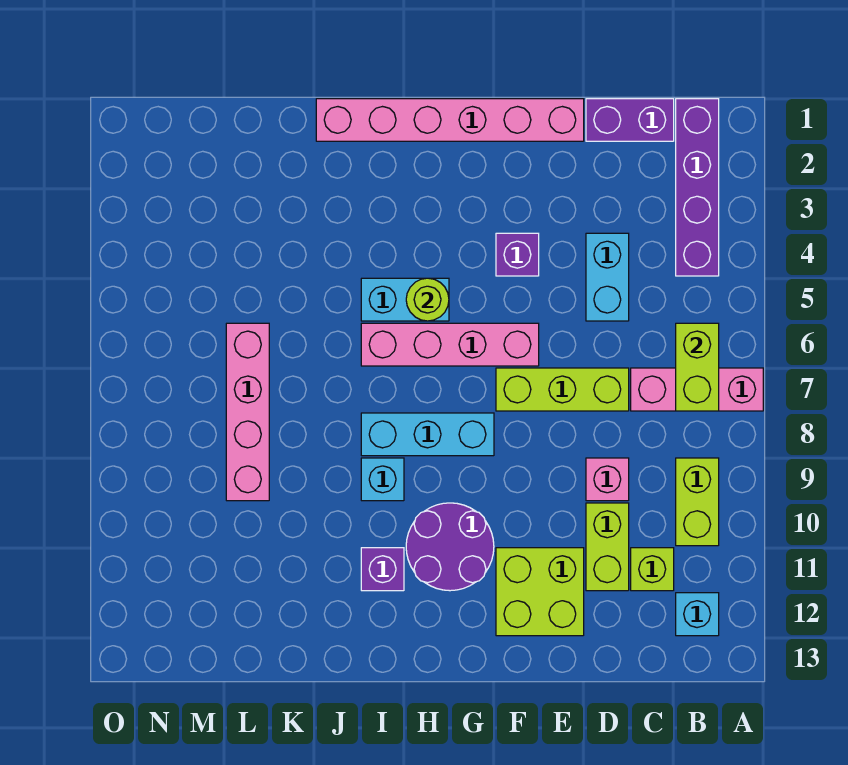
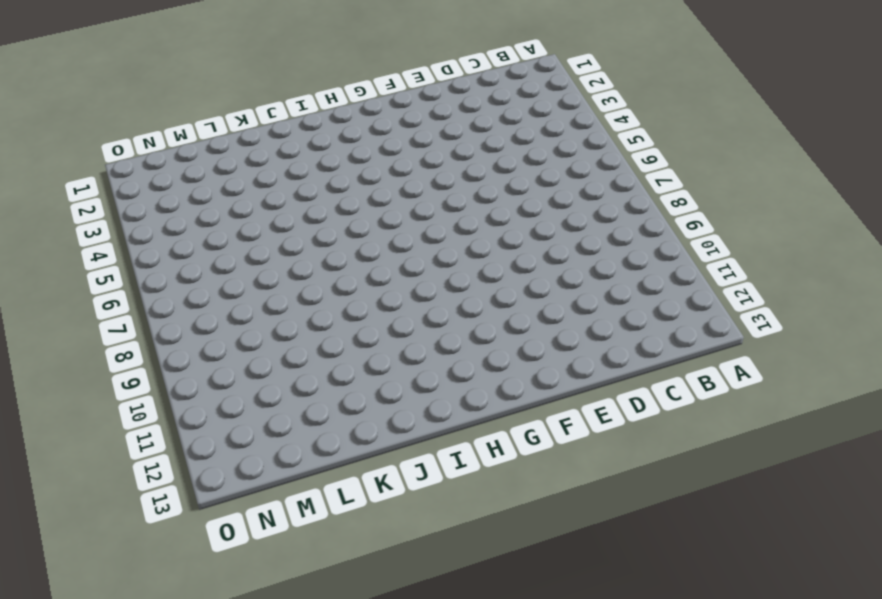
none -> pink 1x3 brick [631,368,763,411]
none -> purple 1x4 brick [676,99,719,276]
none -> lime 1x2 brick [676,458,719,546]

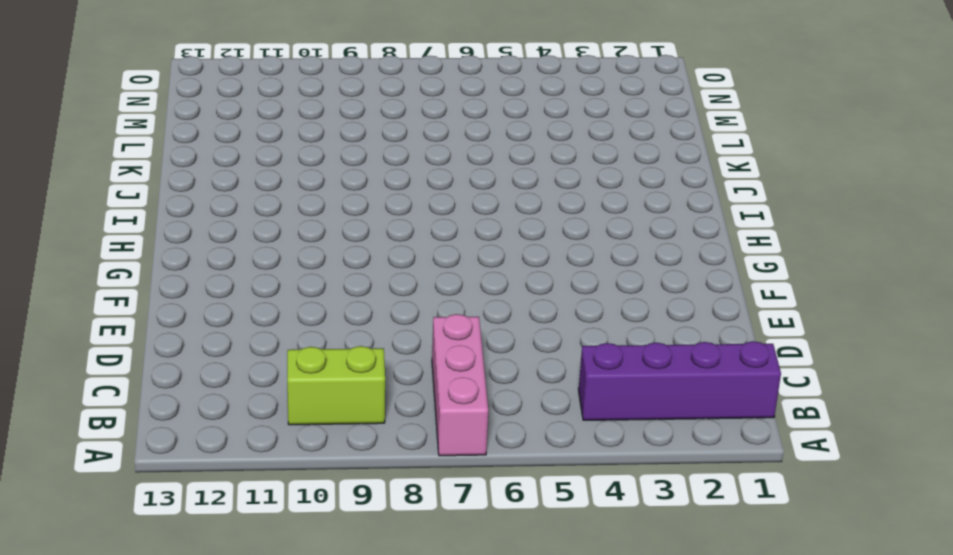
none -> cyan 1x1 brick [676,593,719,636]
none -> purple 1x2 brick [586,99,674,141]
none -> lime 1x1 brick [631,548,674,591]

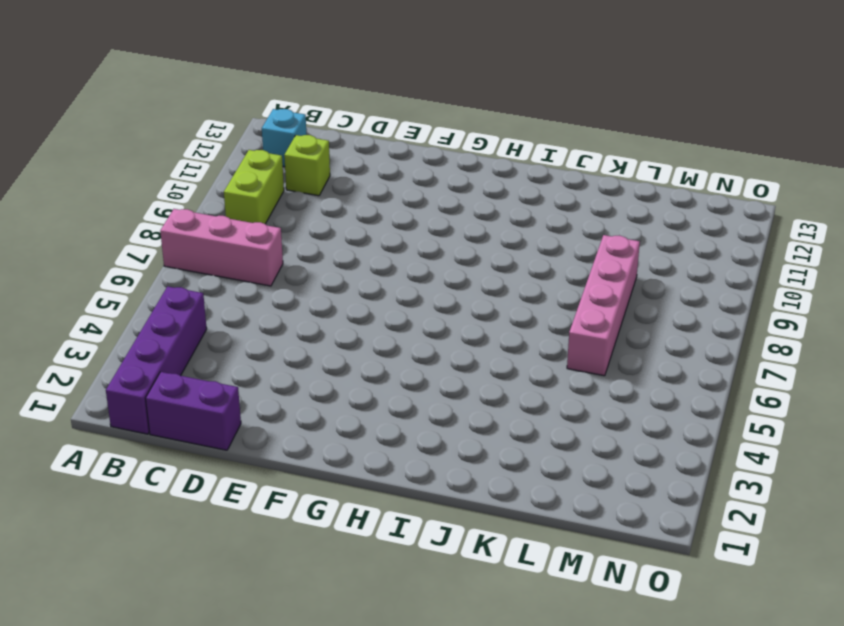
none -> cyan 1x2 brick [586,233,629,321]
none -> lime 1x3 brick [496,368,629,411]
none -> pink 1x1 brick [586,458,629,501]

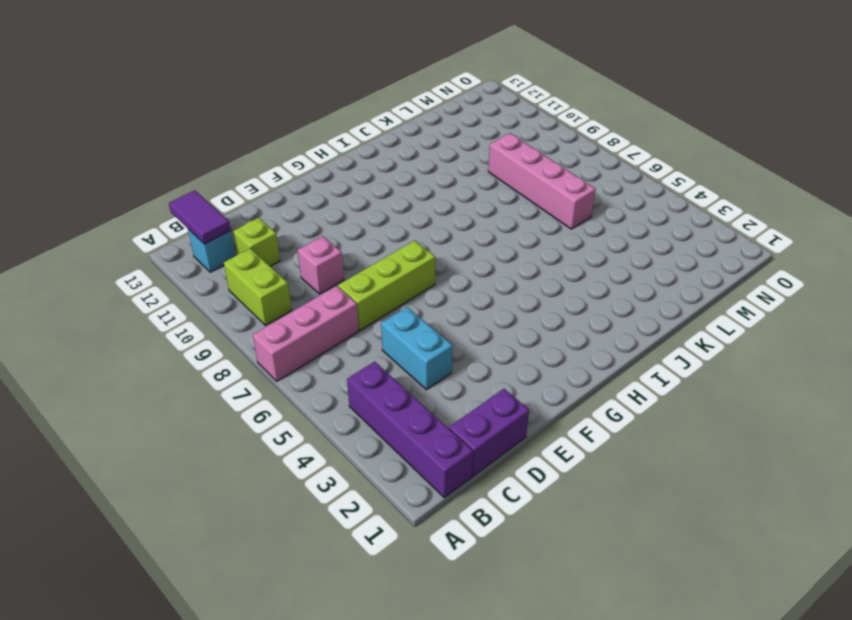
purple 1x2 tile [169,190,231,244] -> none
none -> lime 1x2 brick [586,503,629,591]
none -> pink 1x6 brick [316,99,584,141]
none -> lime 2x2 brick [496,548,584,636]

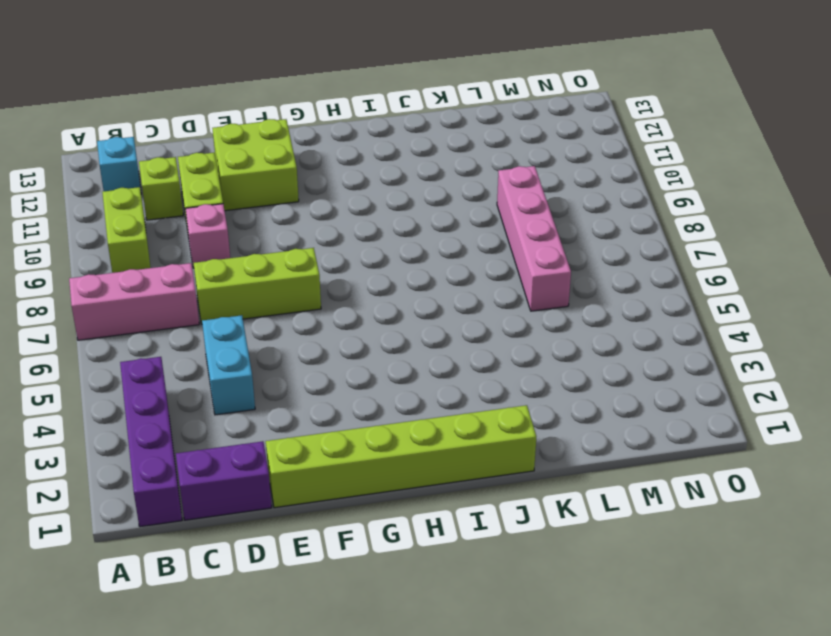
lime 1x6 brick [266,405,536,508] -> pink 1x6 brick [316,99,584,141]
none -> purple 1x1 brick [496,233,539,276]
none -> pink 1x4 brick [361,323,539,366]
none -> cyan 1x3 brick [361,413,494,456]

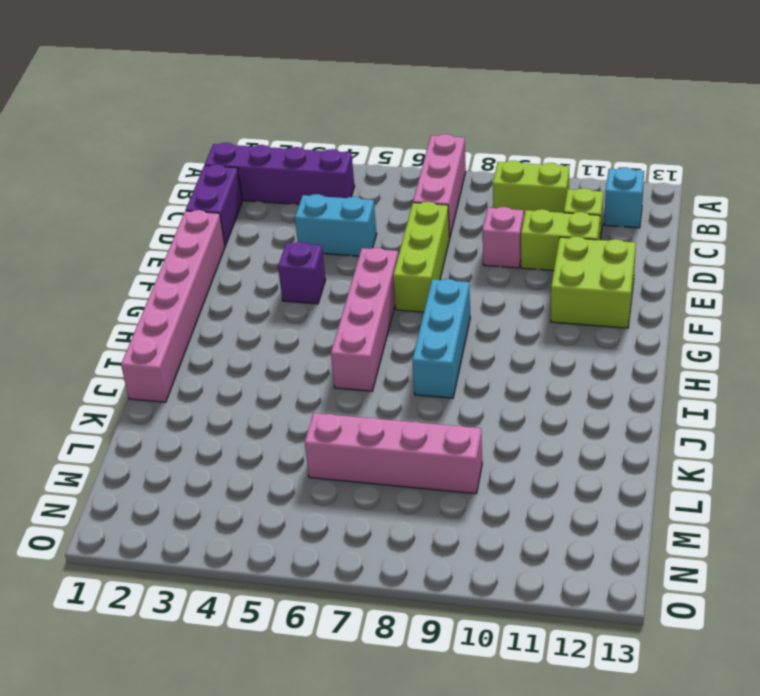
none -> purple 2x2 round brick [406,503,494,591]
none -> cyan 1x2 brick [361,278,449,321]
none -> cyan 1x1 brick [361,458,404,501]

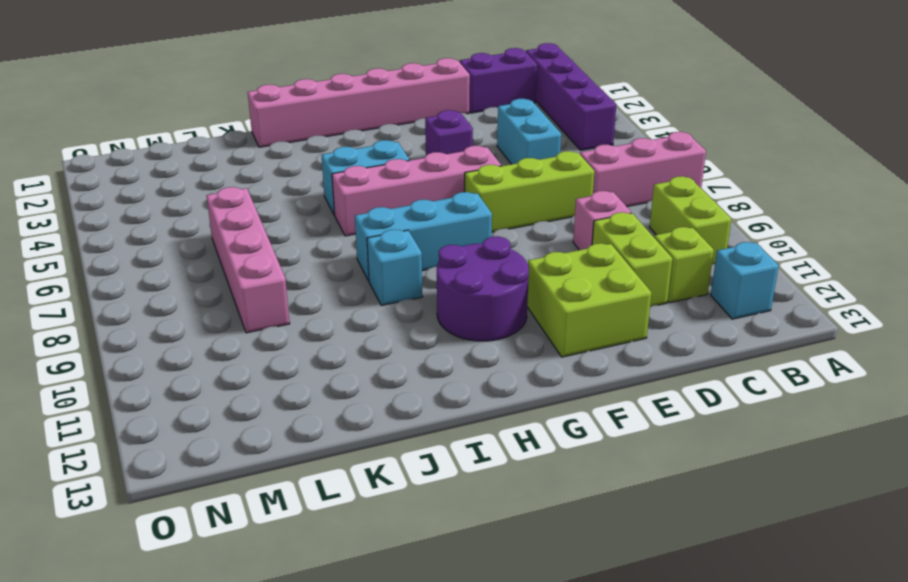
none -> purple 1x1 brick [361,548,404,591]
none -> lime 1x2 brick [676,323,719,411]
none -> lime 1x1 round brick [406,278,449,321]

